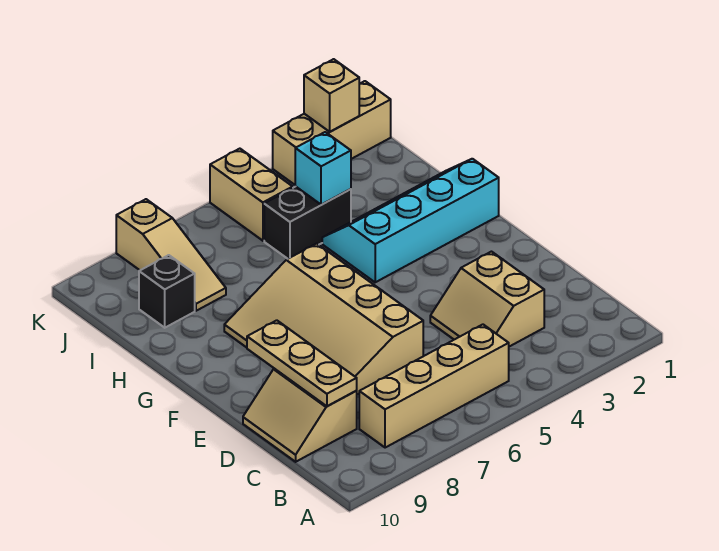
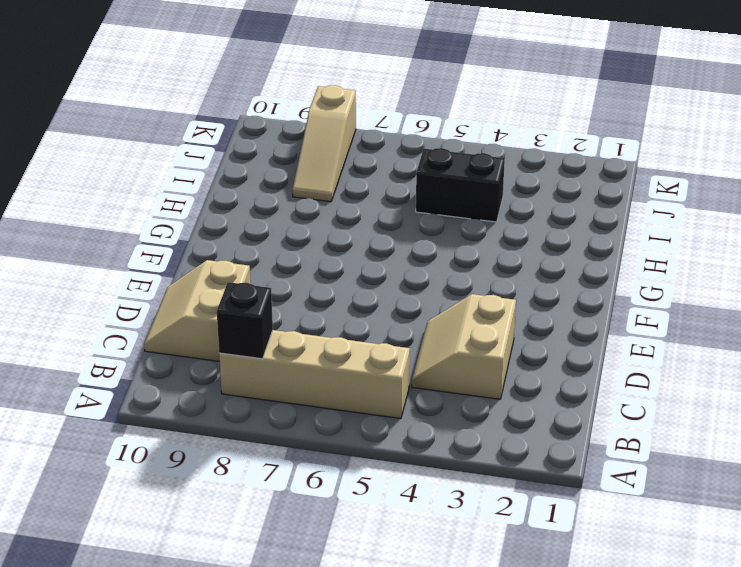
black 1x1 brick [217,282,273,359] -> black 1x1 brick moved to [139,255,195,328]
none -> tan 3x4 slope [224,243,423,395]
none -> cyan 2x4 slope [322,159,499,282]
none -> tan 1x2 brick [210,149,293,241]

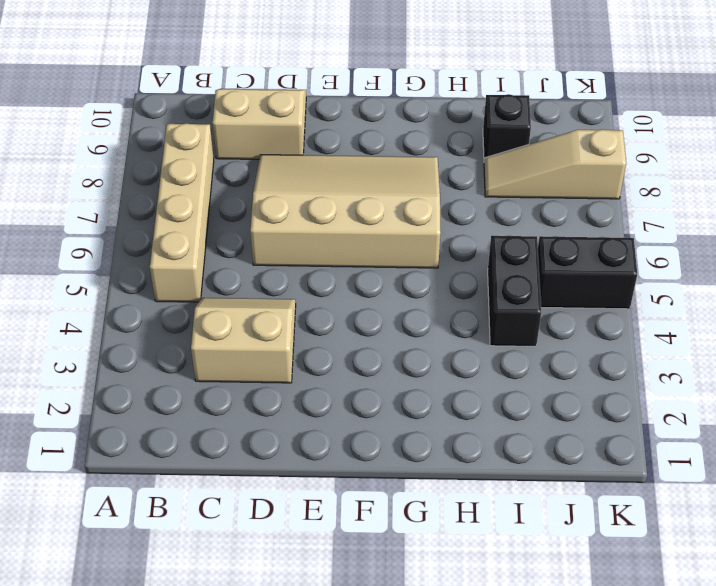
black 1x2 brick [538,236,637,309] -> tan 1x2 brick [210,149,293,241]
none -> cyan 2x4 slope [322,159,499,282]
none -> tan 1x3 brick [273,81,391,185]
none -> tan 1x3 plate [247,320,357,406]

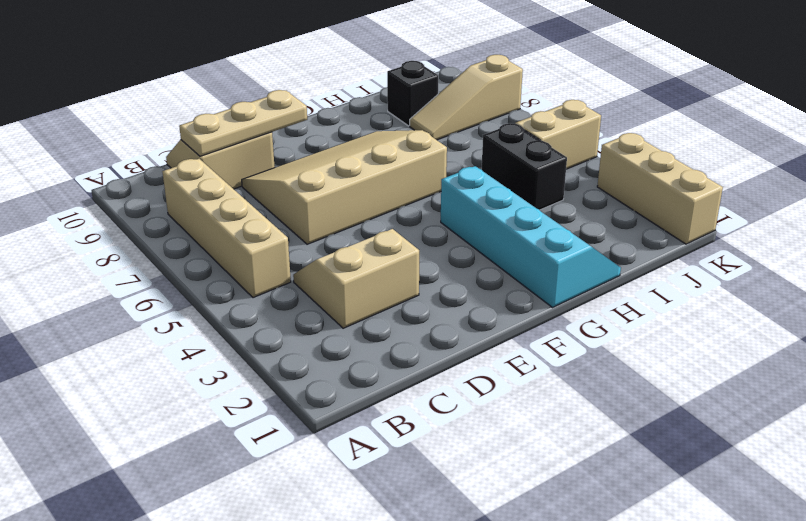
none -> cyan 1x1 brick [295,132,351,205]
none -> tan 1x1 brick [304,59,359,132]

